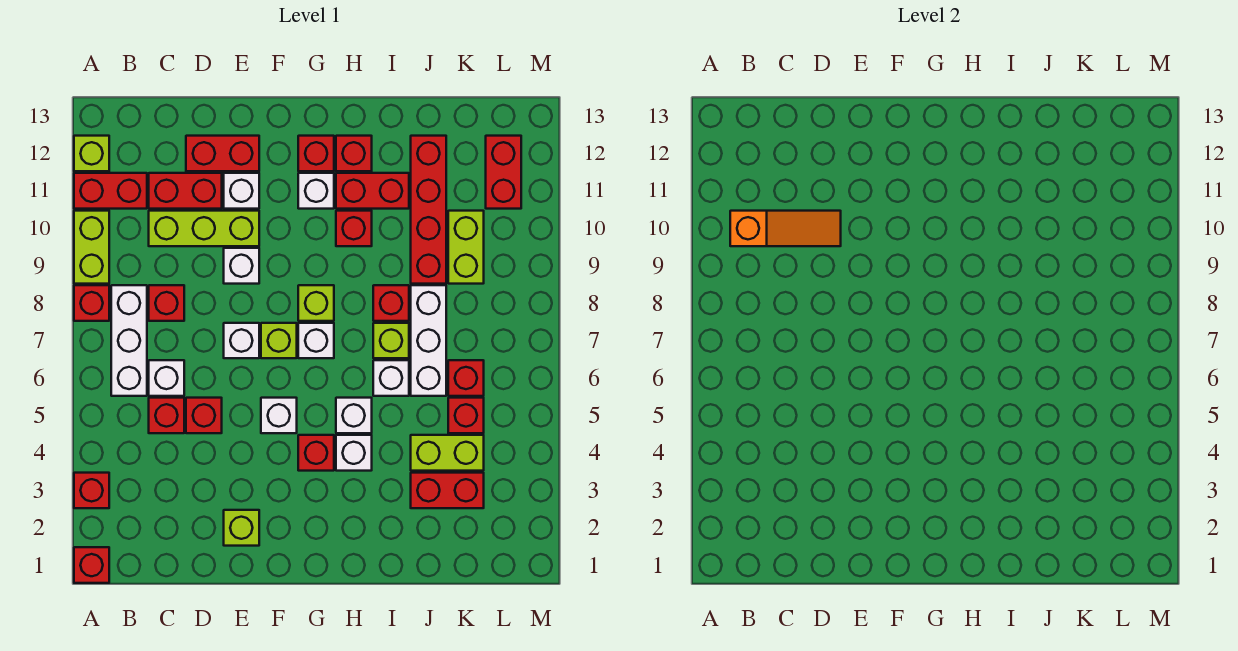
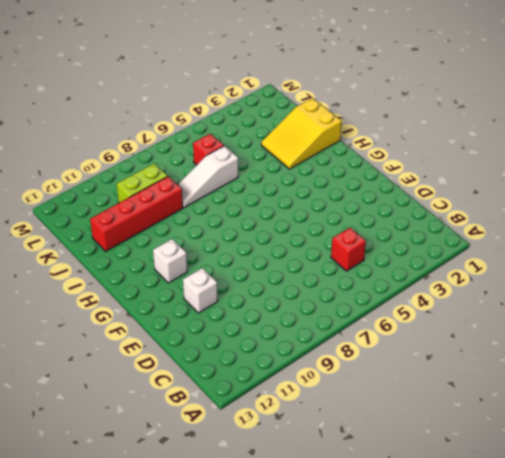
yellow 2x3 slope [261,98,342,169] -> red 1x2 brick [411,473,484,508]
white 1x3 slope [178,146,238,208] -> white 1x3 brick [411,285,446,396]
none -> red 1x1 brick [74,547,109,583]
none -> red 1x1 brick [74,473,109,508]
none -> red 1x1 brick [74,285,109,321]
none -> lime 1x2 brick [74,211,109,284]

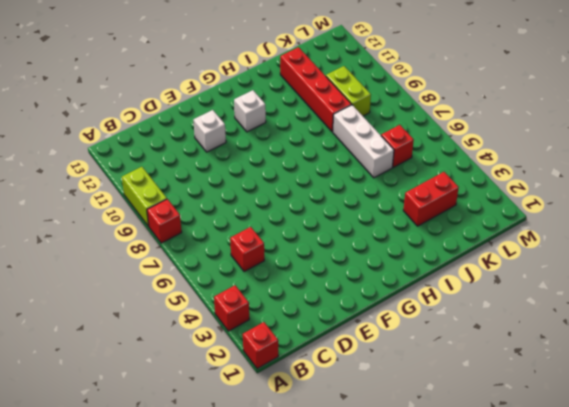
none -> red 1x2 brick [74,173,147,209]
none -> lime 1x1 brick [74,136,109,171]
none -> white 1x3 brick [111,285,147,396]
none -> white 1x1 brick [149,360,184,396]

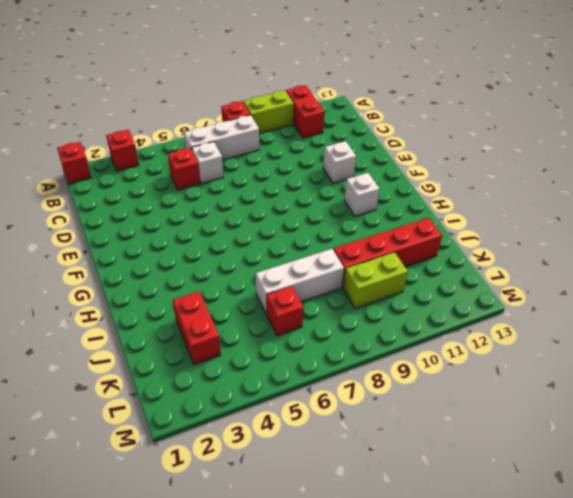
none -> lime 1x1 brick [74,136,109,171]
none -> red 1x1 brick [149,285,184,321]
none -> lime 1x3 brick [149,211,259,246]
none -> red 1x2 brick [149,173,222,209]

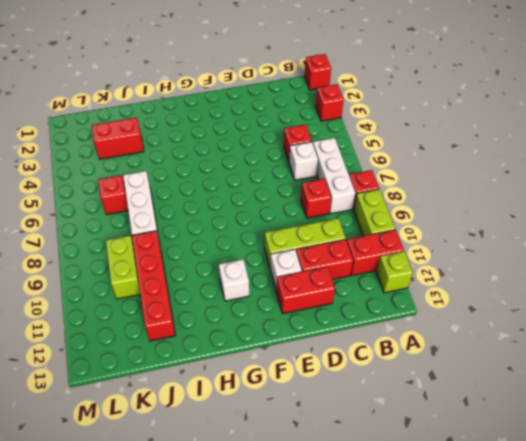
none -> red 1x1 brick [186,398,222,433]
none -> lime 1x1 brick [224,510,259,546]
none -> white 1x1 brick [224,323,259,358]
none -> white 1x1 brick [224,248,259,284]

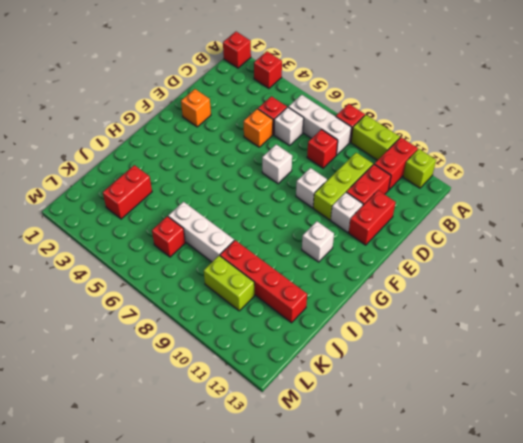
orange 1x1 brick [244,109,273,147] -> red 1x1 brick [186,398,222,433]
orange 1x1 brick [181,89,211,127] -> lime 1x1 brick [224,510,259,546]
none -> white 1x1 brick [261,398,297,433]
none -> lime 1x1 brick [261,323,297,358]
none -> red 1x1 brick [298,435,334,471]
none -> white 1x1 brick [298,323,334,358]

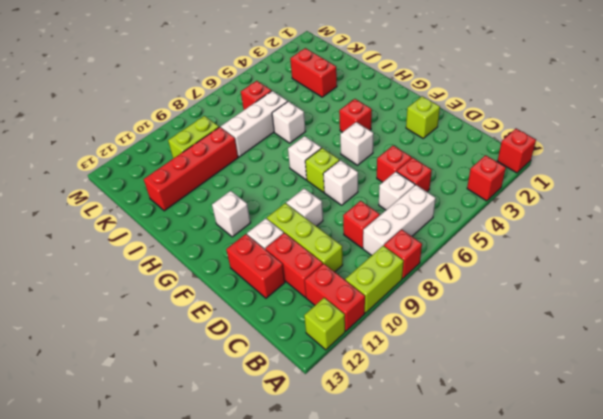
none -> lime 1x1 brick [298,285,334,321]
none -> red 1x1 brick [298,136,334,171]
none -> white 1x1 brick [336,435,372,471]
none -> white 1x1 brick [336,398,372,433]

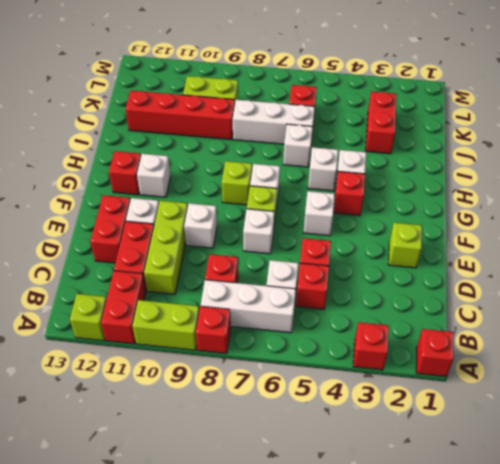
none -> red 1x1 brick [336,211,372,246]
none -> red 1x2 brick [336,173,409,209]
none -> red 1x1 brick [336,136,372,171]
none -> lime 1x1 brick [373,323,409,358]

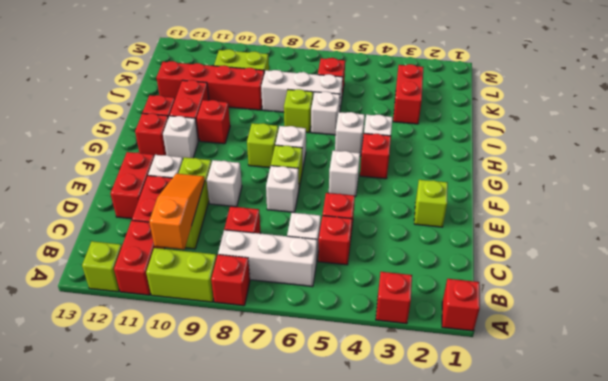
none -> red 1x1 brick [373,285,409,321]
none -> lime 1x2 brick [411,435,484,471]
none -> red 1x1 brick [448,398,484,433]
none -> red 1x2 brick [486,136,521,209]

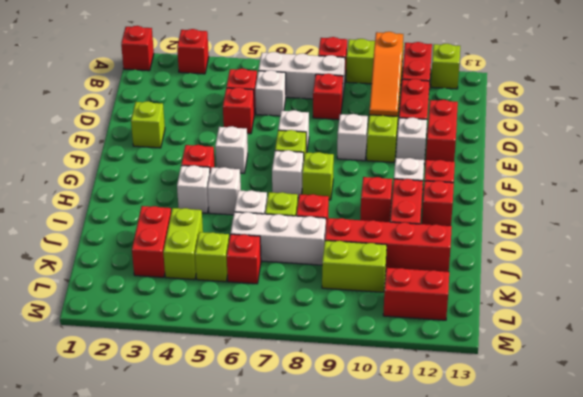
lime 1x1 brick [195,232,229,282] -> red 1x1 brick [448,398,484,433]

